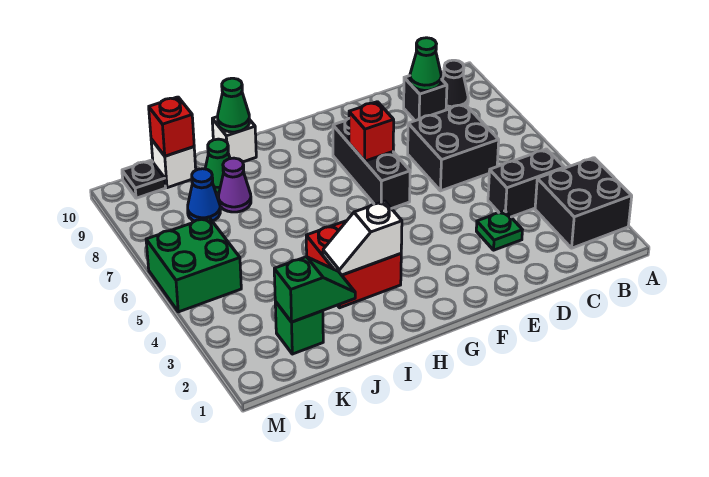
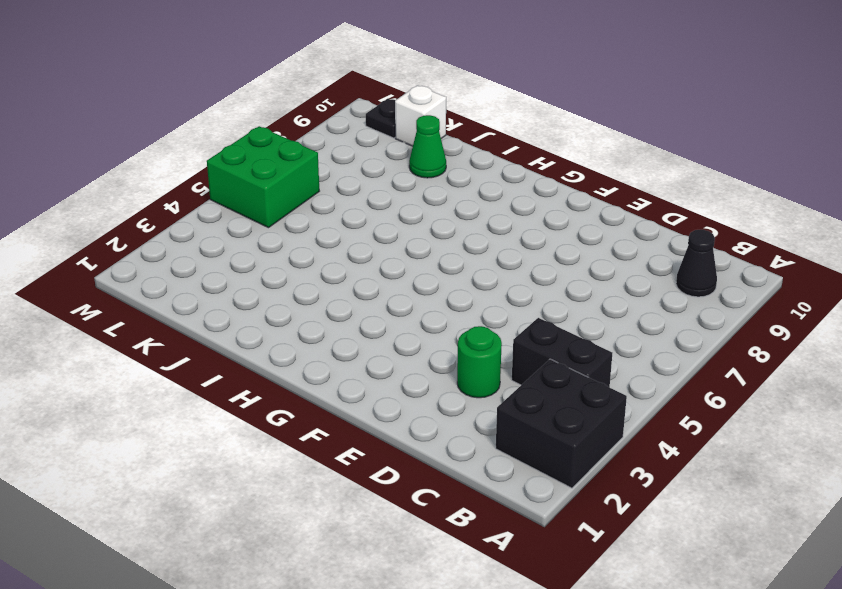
green 1x1 round brick [457,326,502,398] -> green 1x1 plate [476,211,522,250]
none -> black 2x2 brick [408,104,499,191]
none -> black 1x1 brick [404,76,447,121]
none -> black 1x3 brick [333,119,410,209]

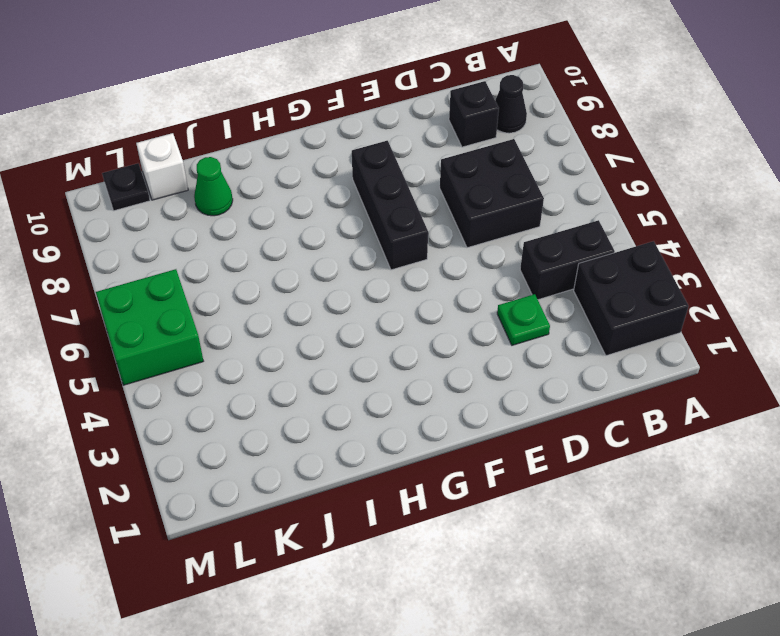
none -> red 2x2 brick [306,221,401,308]
none -> white 1x1 brick [212,117,256,162]
none -> purple 1x1 cone [219,158,251,212]

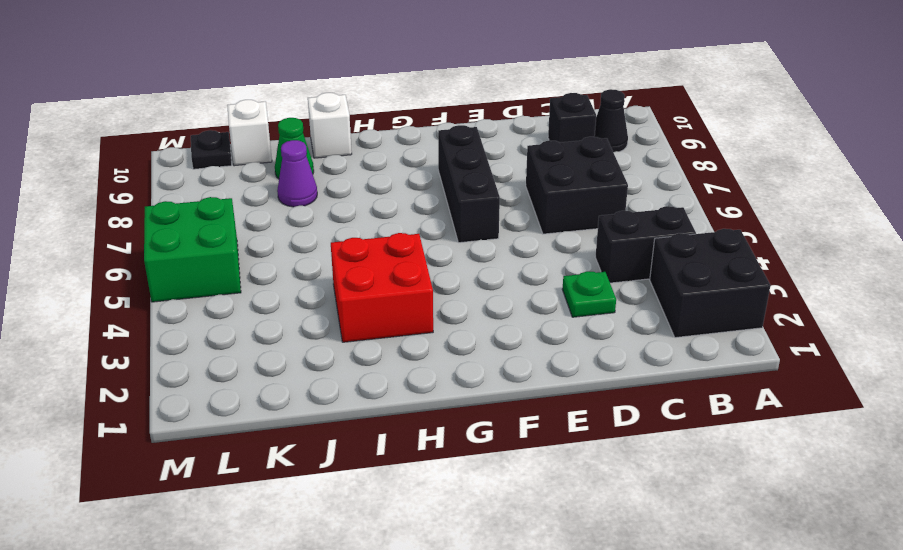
none -> green 1x1 brick [275,302,323,354]
none -> blue 1x1 cone [188,169,220,221]
none -> green 1x1 cone [410,38,441,90]

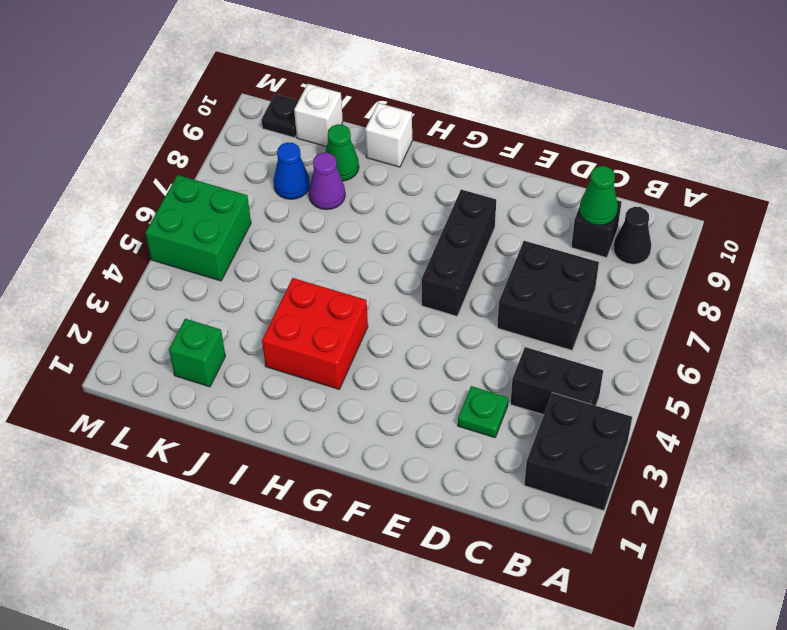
none -> red 1x1 brick [349,102,394,161]
none -> white 1x2 slope [323,201,402,275]
none -> green 1x1 cone [218,78,250,132]

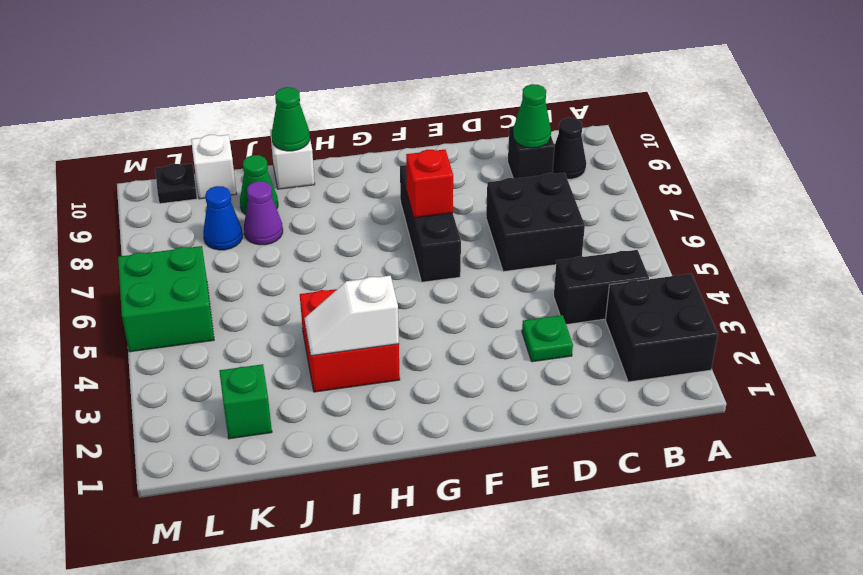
none -> green 1x2 slope [274,257,355,322]
none -> red 1x1 brick [149,97,194,156]

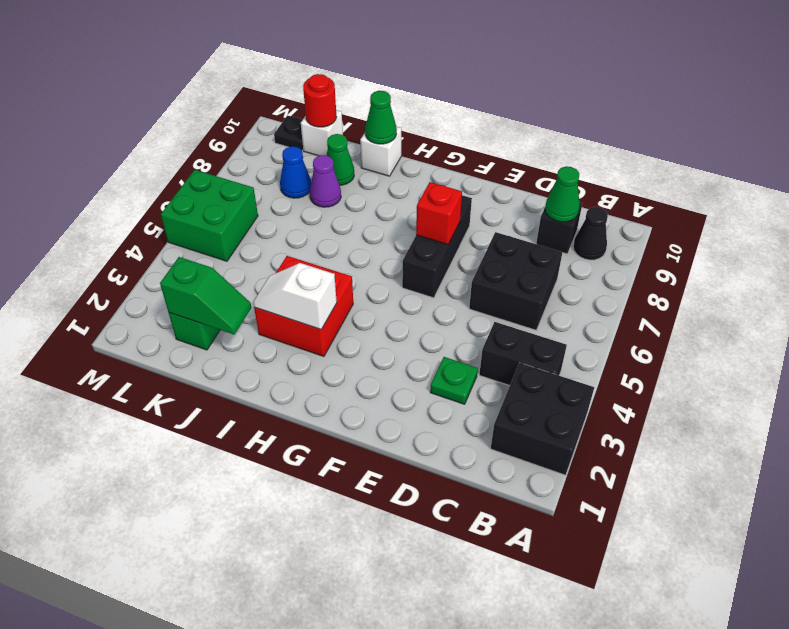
red 1x1 round brick [303,74,337,127] -> red 1x1 brick [149,97,194,156]

